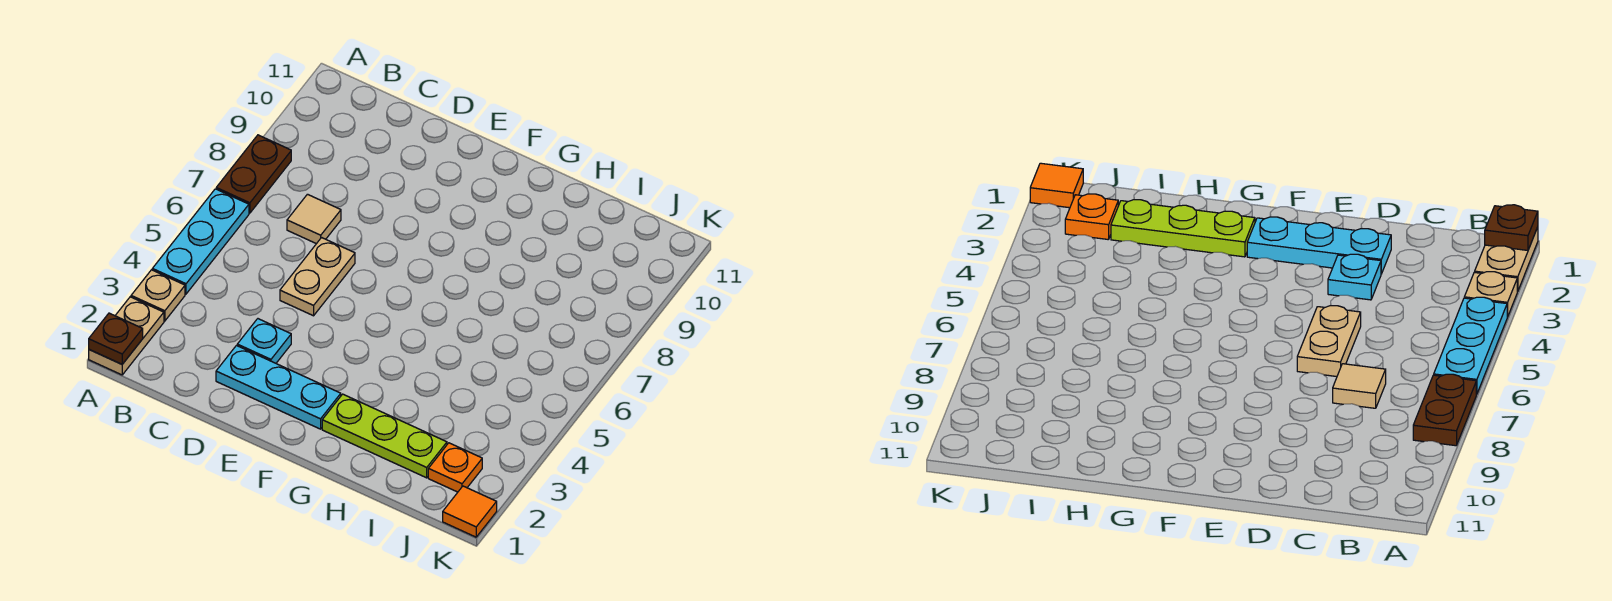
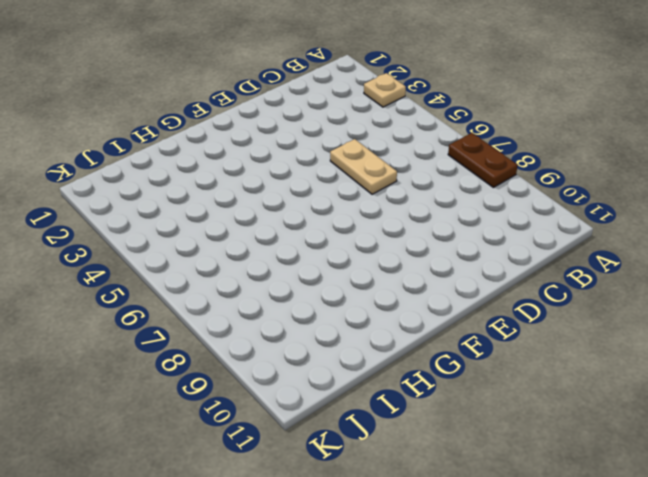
none -> tan 1x2 plate [89,297,164,375]
none -> cyan 1x3 plate [152,189,249,294]
none -> tan 1x1 tile [287,194,341,244]

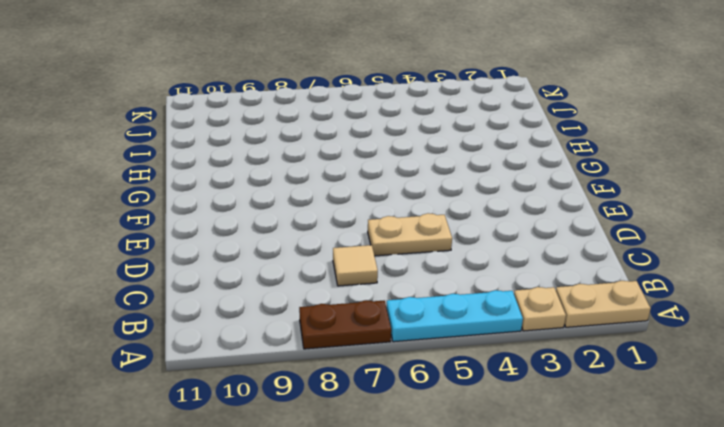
none -> cyan 1x3 plate [216,346,341,429]
none -> cyan 1x1 plate [237,319,291,363]
none -> lime 1x3 plate [322,394,447,478]

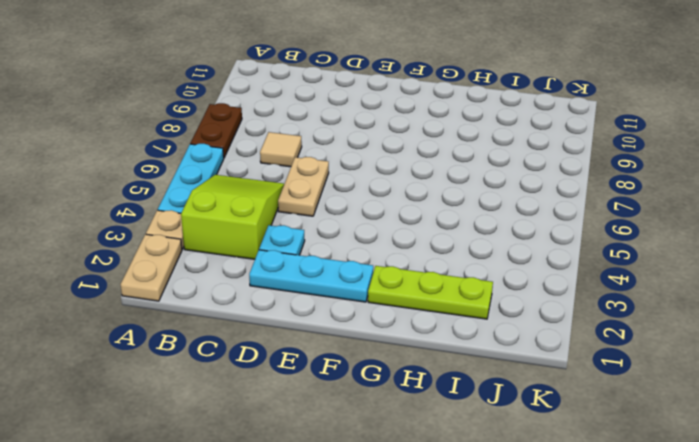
lime 2x3 slope [181,175,284,259] -> none
none -> orange 1x1 plate [428,443,482,492]
none -> orange 1x1 tile [443,486,497,537]
none -> brown 1x1 plate [89,313,143,364]

